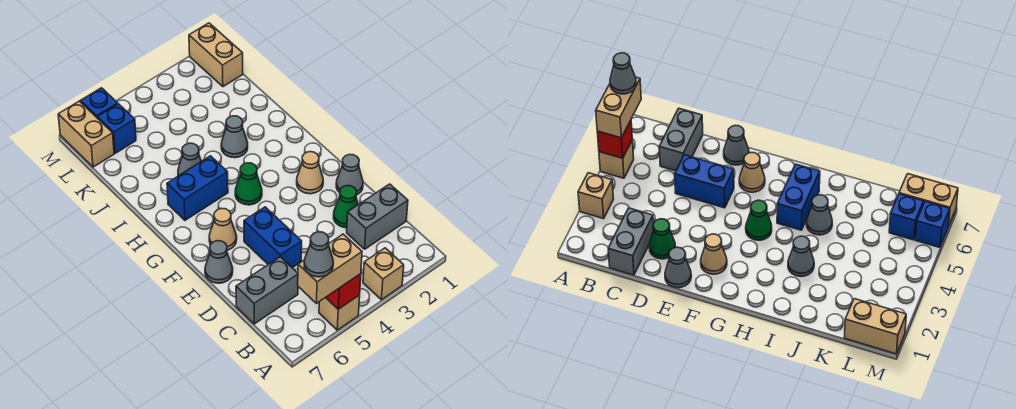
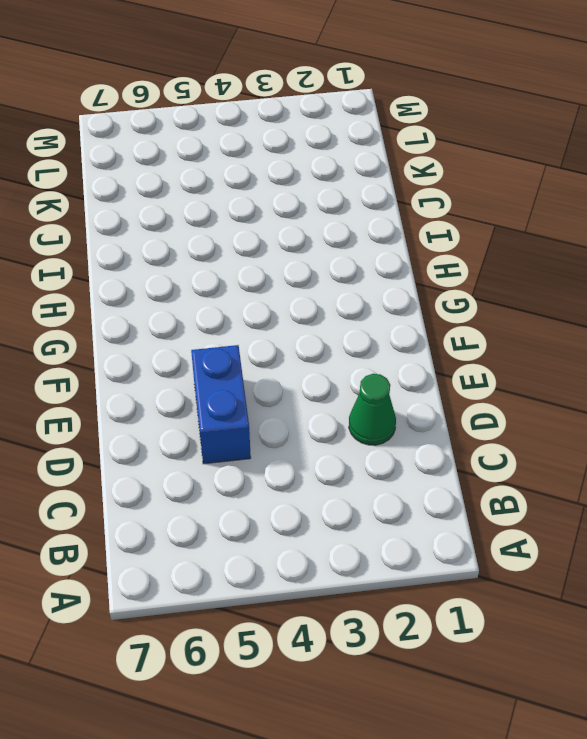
none -> tan 1x1 brick [363,248,404,300]
none -> tan 1x1 brick [319,295,360,330]
none -> grey 1x2 brick [347,184,408,249]

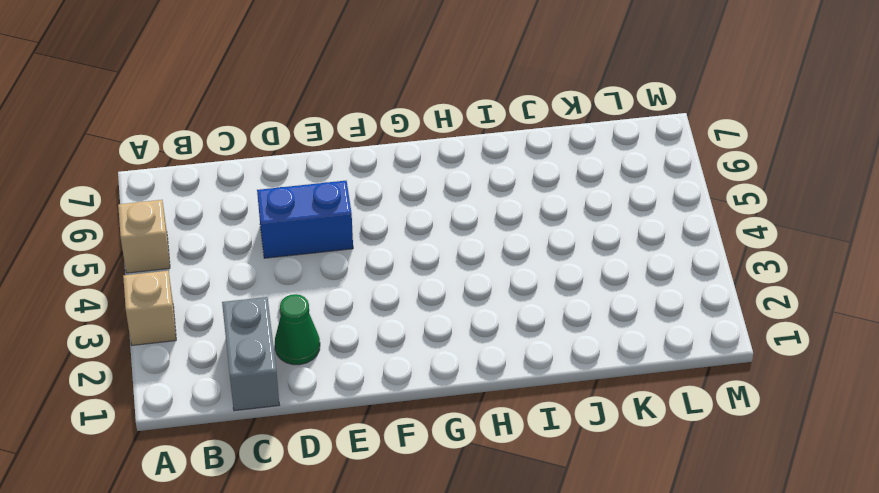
none -> grey 1x2 brick [236,257,298,324]
none -> grey 1x1 cone [336,154,363,195]
none -> grey 1x1 cone [205,241,233,283]

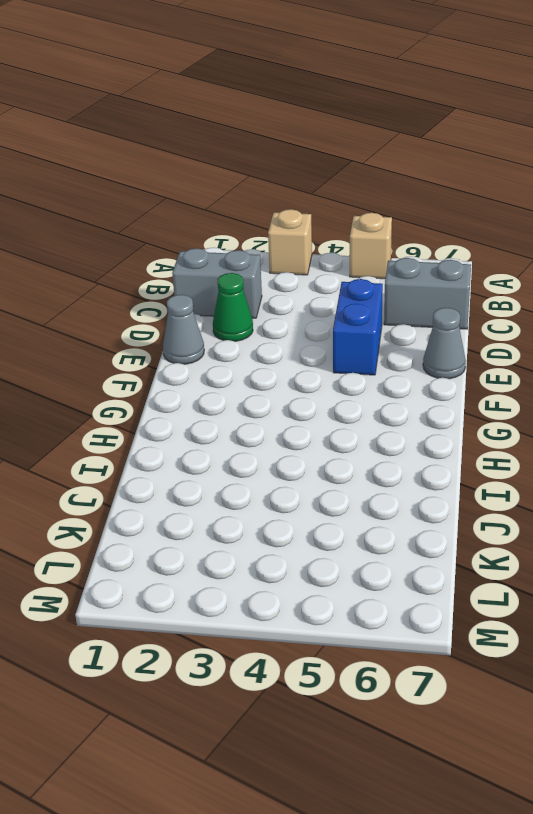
none -> tan 1x1 cone [297,152,323,194]
none -> tan 1x1 cone [209,208,237,250]
none -> green 1x1 cone [235,163,262,205]

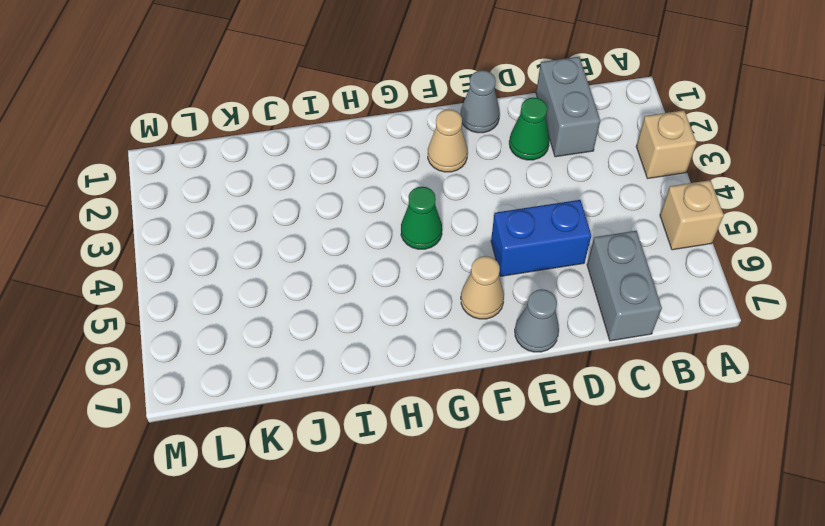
none -> blue 1x2 brick [167,156,228,220]
none -> grey 1x1 cone [221,116,248,158]
none -> grey 1x1 cone [178,143,201,176]

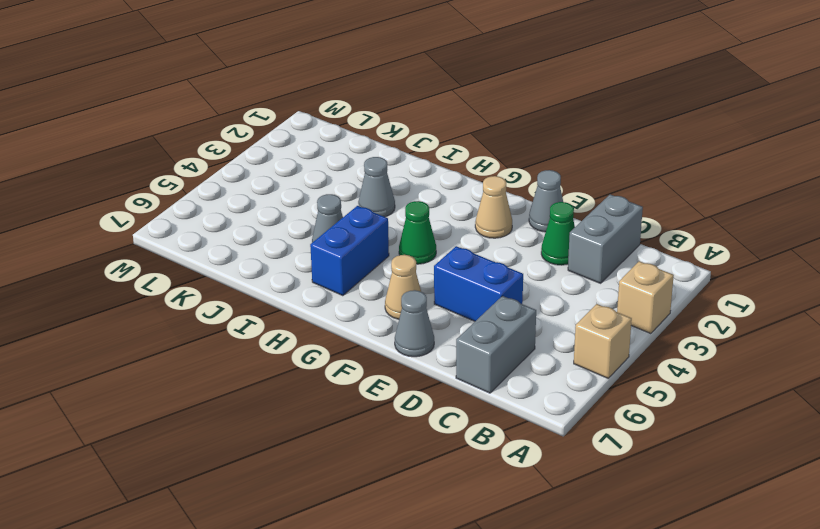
none -> tan 1x2 brick [189,23,243,87]
none -> blue 1x1 brick [98,104,136,153]
none -> tan 1x2 brick [58,101,114,167]

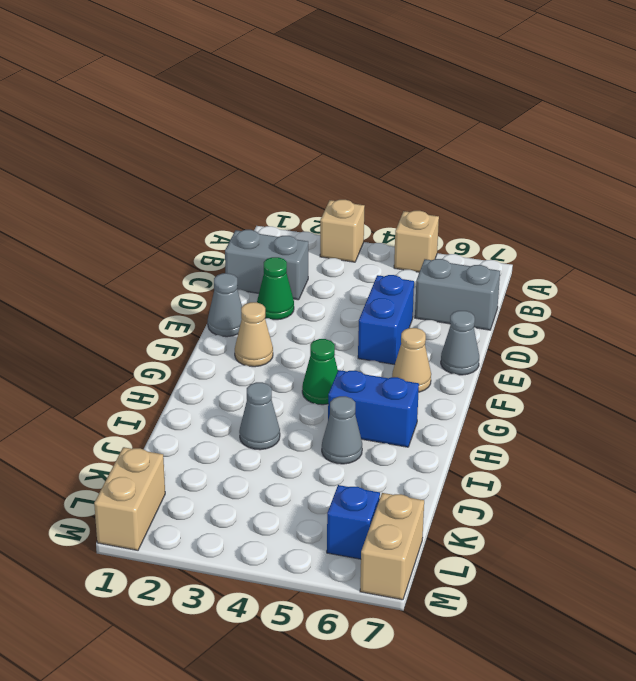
none -> blue 1x1 brick [81,88,118,118]
none -> red 1x1 brick [326,274,361,309]
none -> tan 1x2 brick [298,234,362,303]

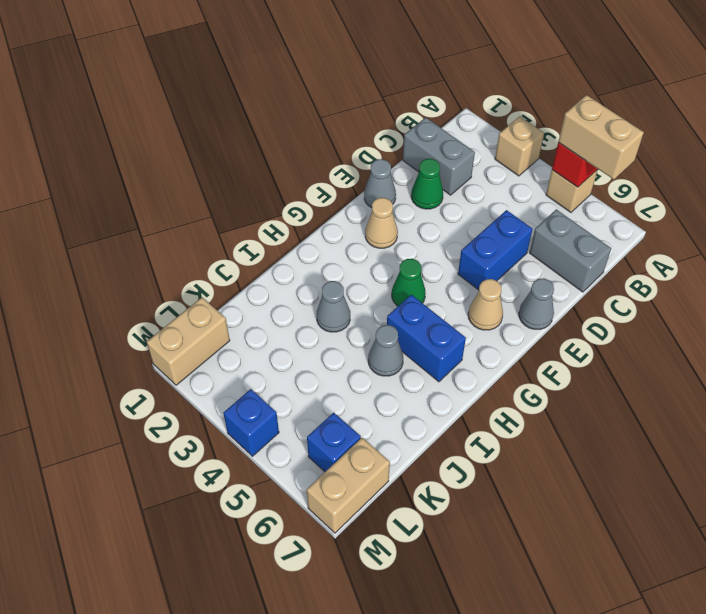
blue 1x1 brick [223,389,279,456] -> blue 1x1 brick moved to [81,88,118,118]
none -> grey 1x1 cone [304,232,333,277]

